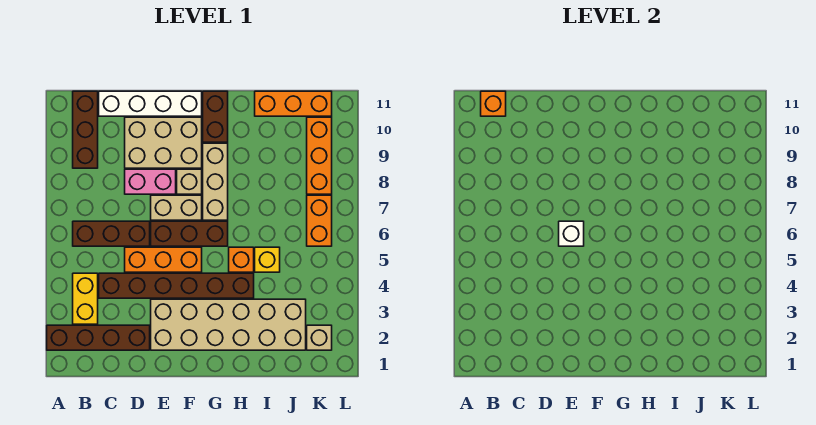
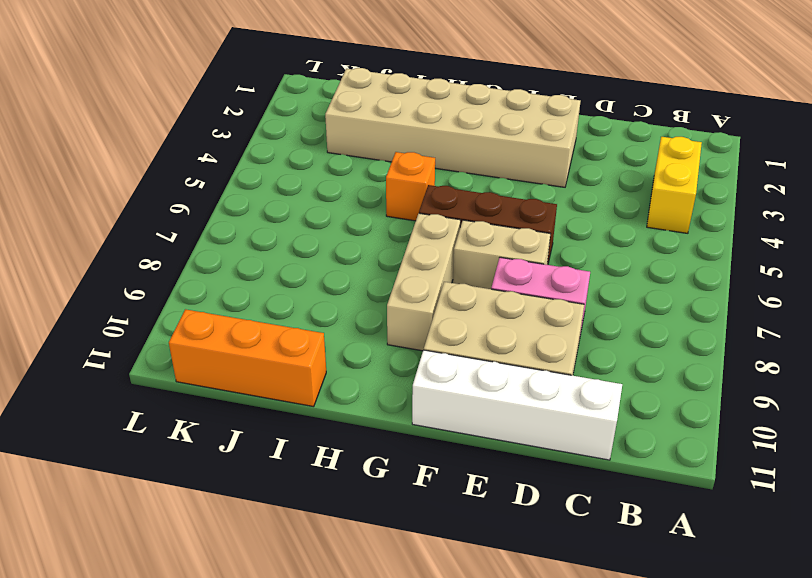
none -> brown 1x4 brick [47,325,150,350]
none -> brown 1x3 brick [73,221,150,246]
none -> brown 1x3 brick [73,91,98,168]

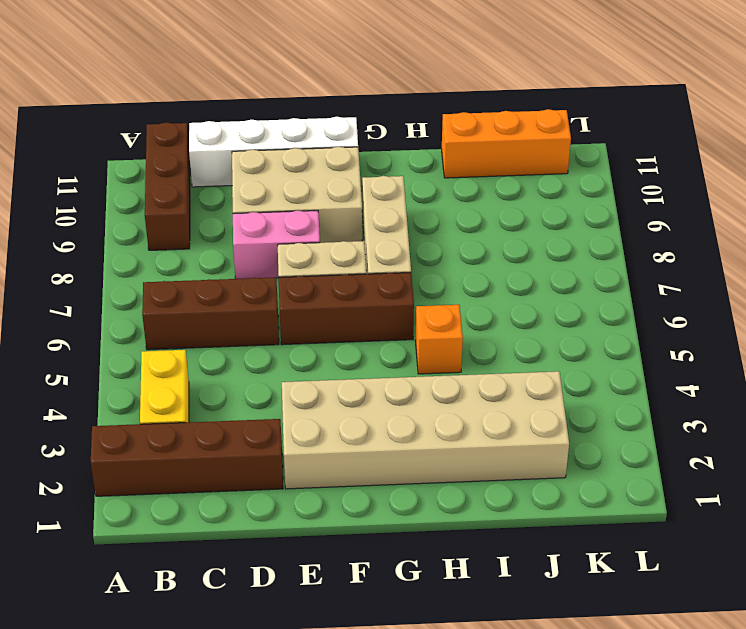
none -> brown 1x6 brick [99,273,254,298]
none -> orange 1x3 brick [125,247,202,272]
none -> tan 1x1 brick [177,169,202,194]

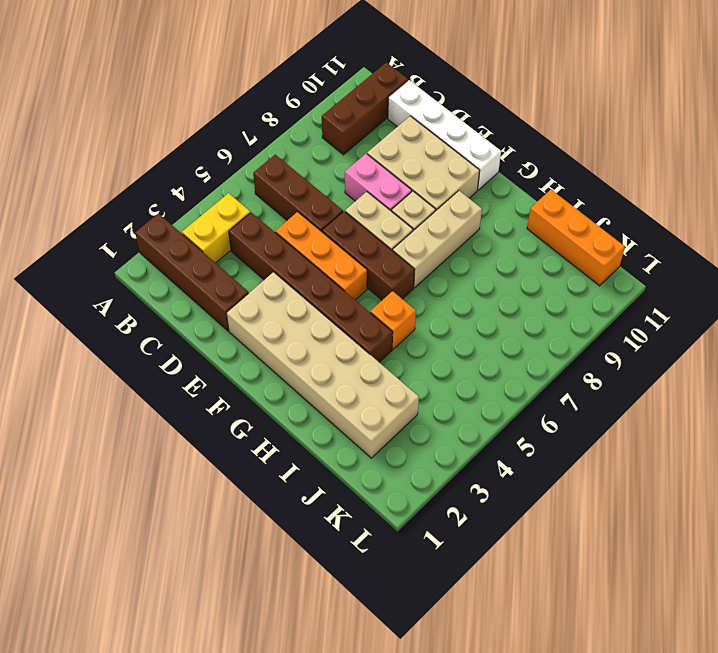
none -> brown 1x2 brick [203,91,228,142]
none -> yellow 1x1 brick [255,247,280,272]
none -> tan 1x1 brick [307,325,332,350]

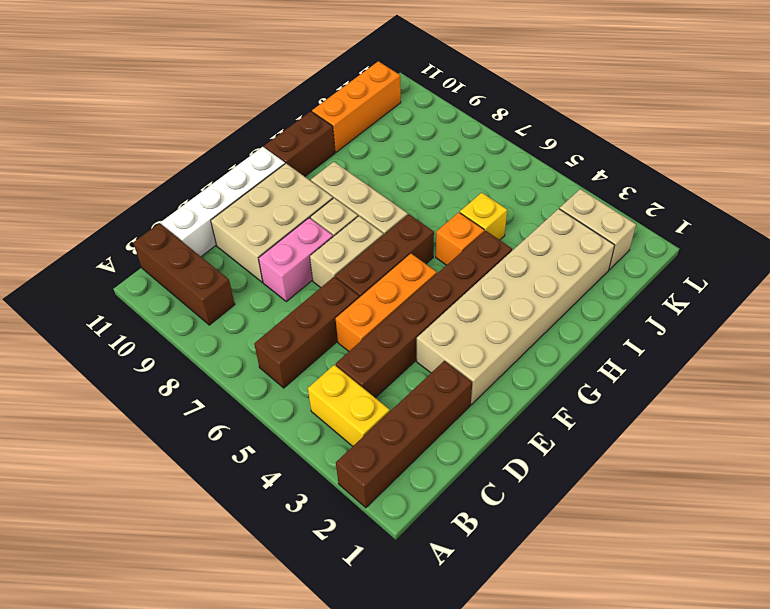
brown 1x2 brick [264,111,335,177] -> brown 1x2 brick turned to [203,91,228,142]
tan 1x2 brick [560,189,636,270] -> tan 1x1 brick [307,325,332,350]
none -> orange 1x2 brick [307,195,332,246]
none -> orange 1x3 brick [307,117,332,194]
none -> orange 1x1 brick [481,91,506,116]

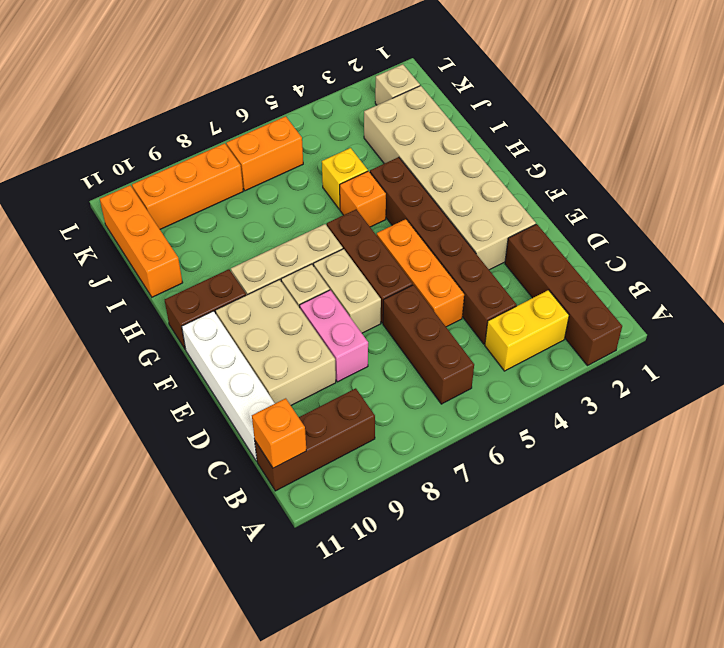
none -> white 1x1 brick [559,221,584,246]

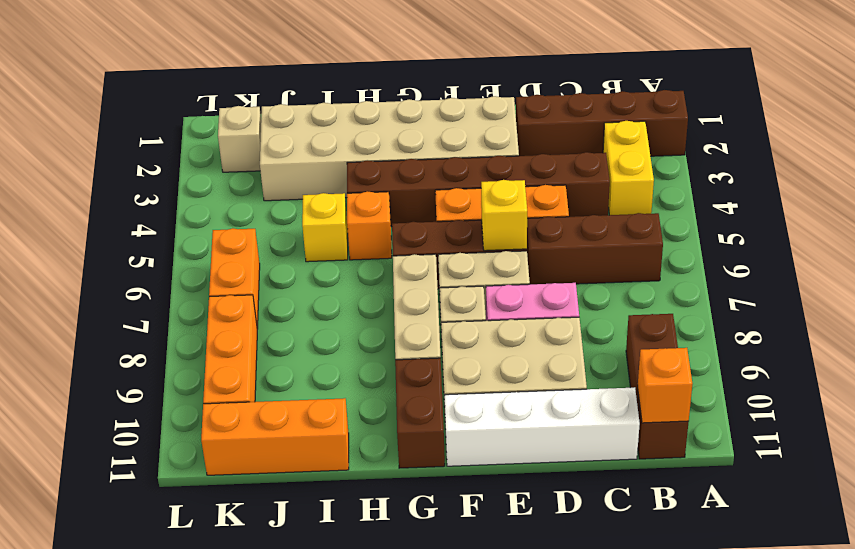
yellow 1x1 brick [481,180,527,251] -> white 1x1 brick [559,221,584,246]

